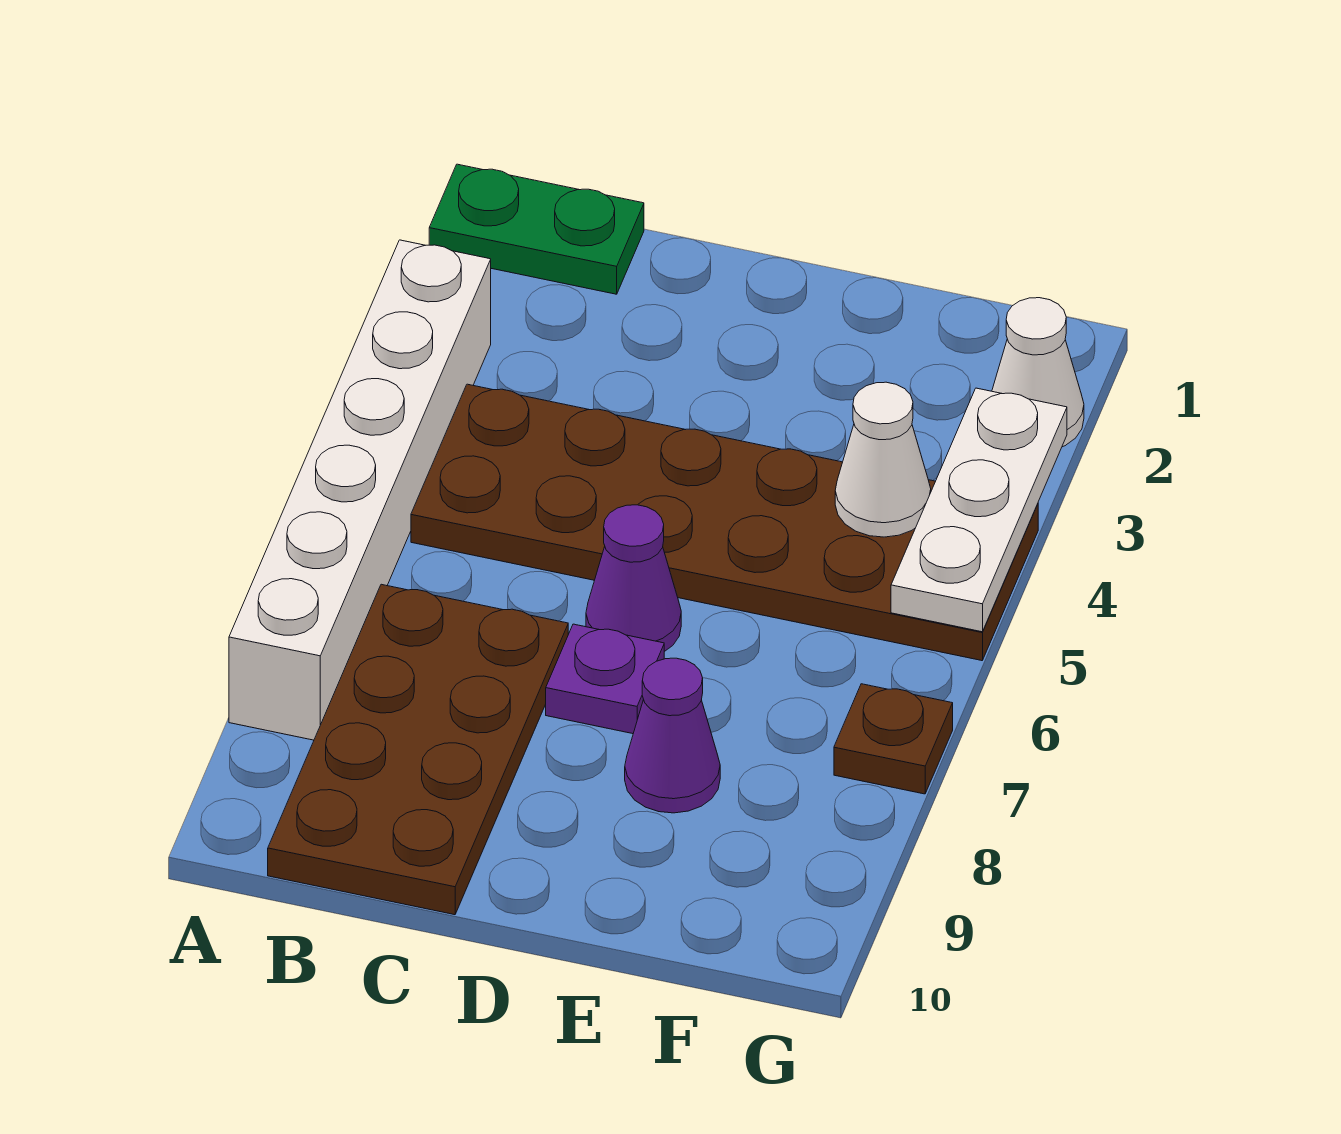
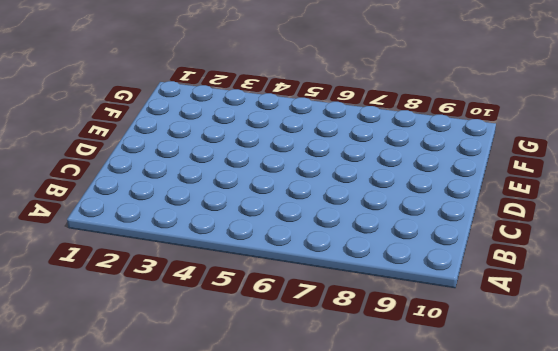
none -> green 1x2 plate [429,164,644,294]
none -> white 1x6 brick [229,240,491,740]

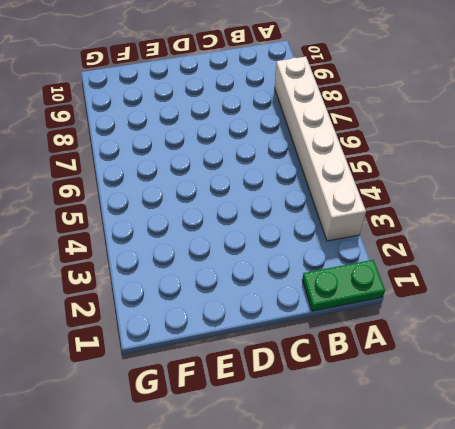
none -> brown 2x6 plate [411,384,1038,661]
none -> brown 2x4 plate [268,584,568,915]

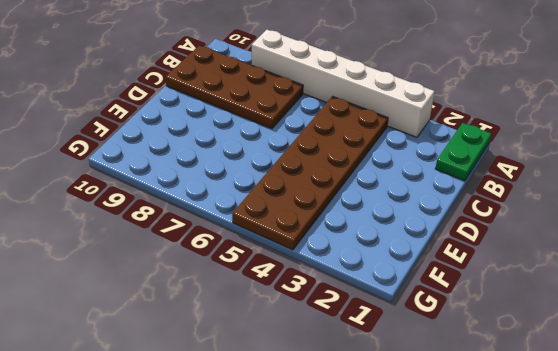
none -> purple 1x1 cone [586,505,681,652]
none -> purple 1x1 plate [546,624,664,734]

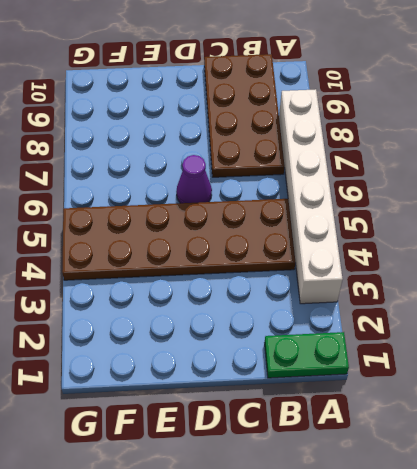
none -> purple 1x1 plate [546,624,664,734]
none -> purple 1x1 cone [625,658,720,813]

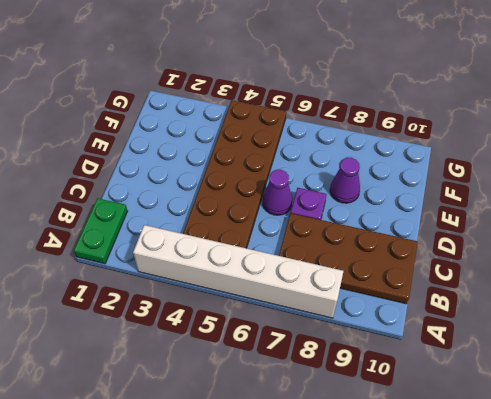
none -> white 1x1 cone [992,298,1084,447]
none -> brown 1x1 plate [834,684,953,794]

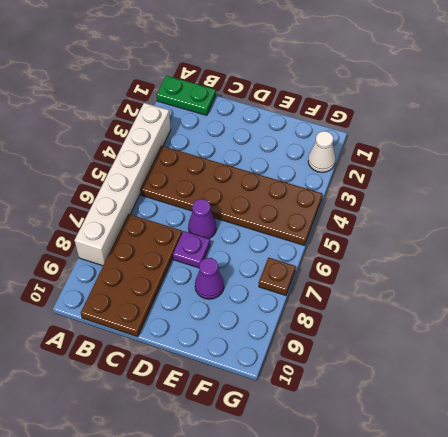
none -> white 1x1 cone [835,382,931,537]
none -> white 1x3 plate [891,388,1067,632]

